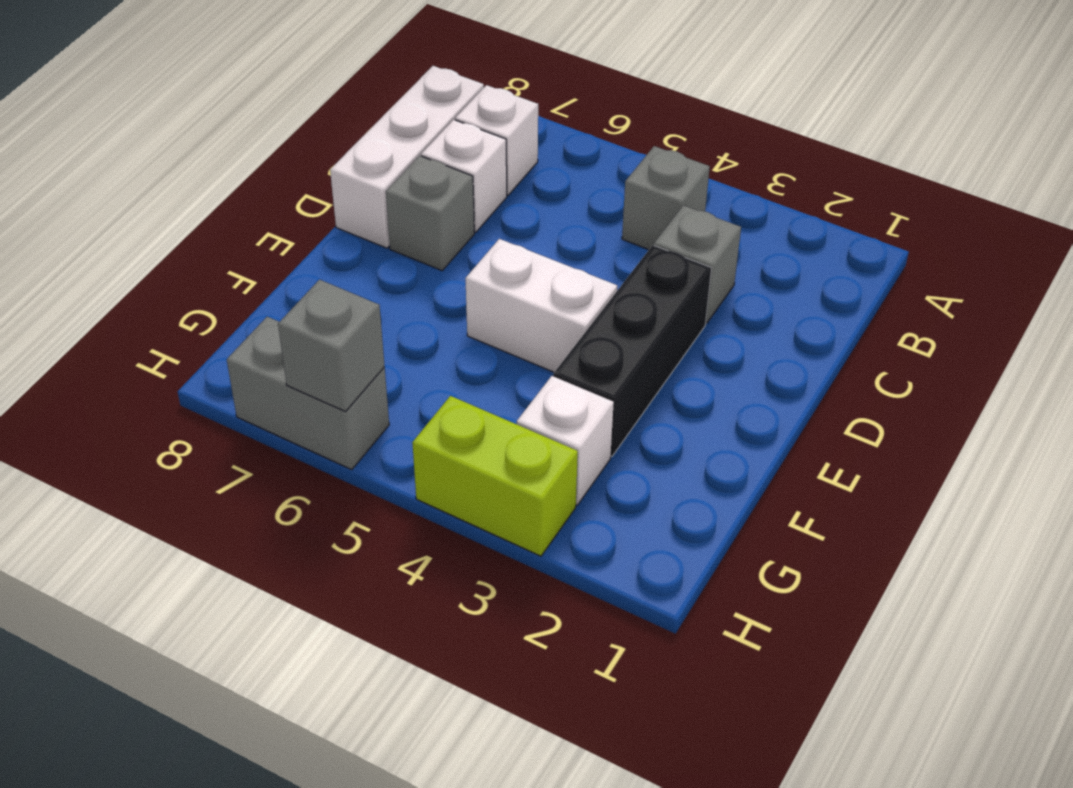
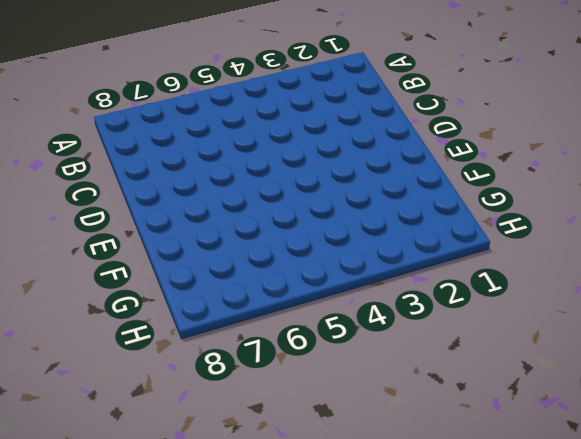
none -> grey 1x1 brick [622,146,710,250]
none -> white 1x1 brick [455,85,538,195]
none -> white 1x3 brick [330,66,484,248]

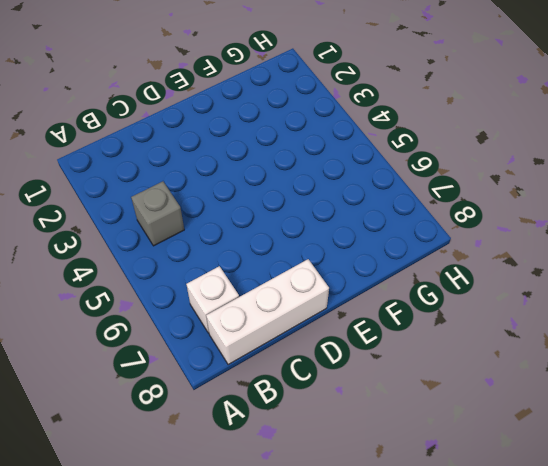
none -> grey 1x1 brick [654,205,741,323]
none -> white 1x1 brick [421,120,507,232]
none -> black 1x3 brick [553,245,711,457]

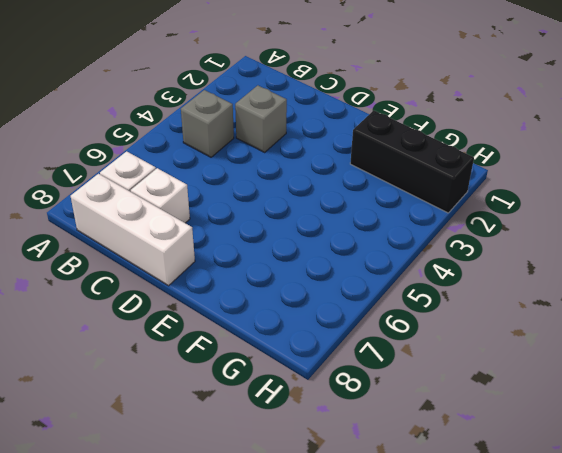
black 1x3 brick [350,110,474,213] -> black 1x3 brick moved to [553,245,711,457]
none -> grey 1x1 brick [386,156,474,270]
none -> white 1x2 brick [465,239,617,372]
none -> white 1x1 brick [517,376,614,505]

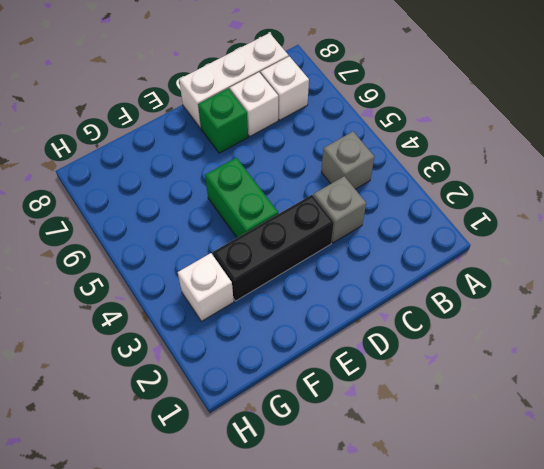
green 1x1 brick [198,89,248,153] -> grey 1x1 brick [386,156,474,270]
green 1x2 brick [205,158,278,238] -> white 1x2 brick [465,239,617,372]
none -> lime 1x2 brick [412,396,578,556]
none -> grey 1x2 brick [227,317,389,470]
none -> grey 1x1 brick [278,280,385,412]

